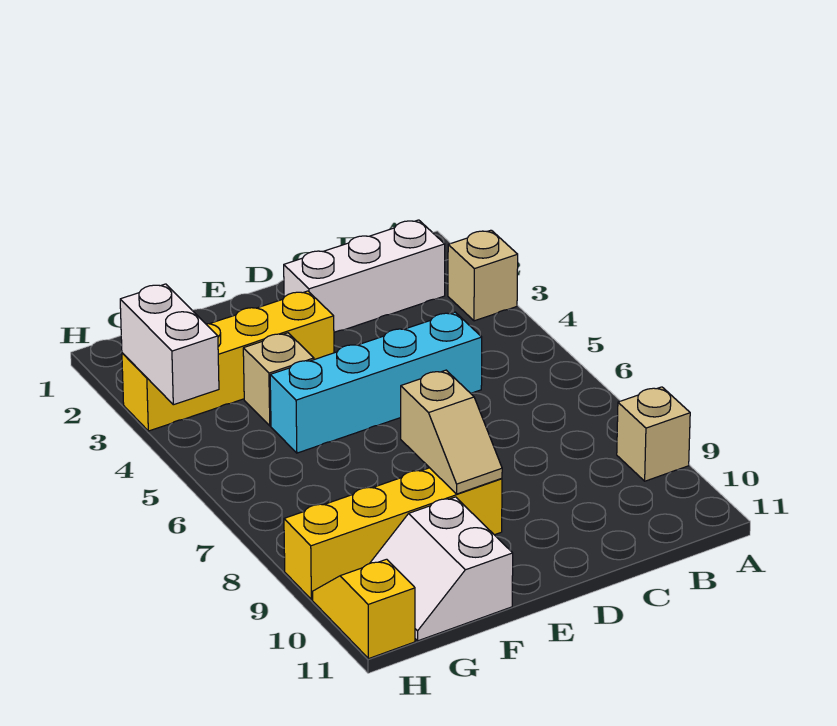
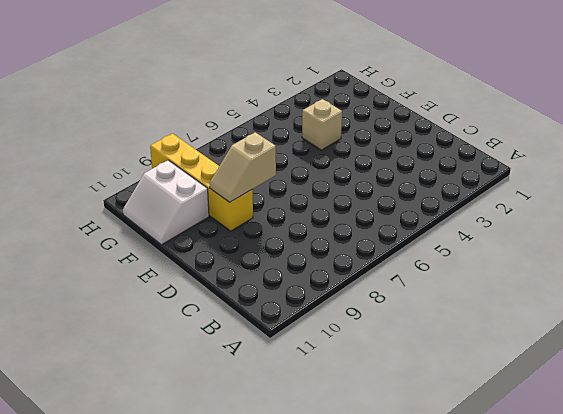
white 2x2 slope [123,160,209,245] -> white 2x2 slope turned to [370,497,513,641]
none -> tan 1x1 brick [448,230,518,321]
none -> tan 1x1 brick [617,387,690,481]

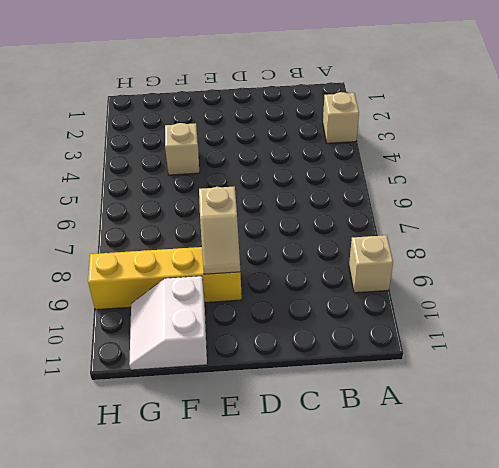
none -> white 1x3 brick [284,220,445,332]
none -> cyan 1x4 brick [270,312,482,453]

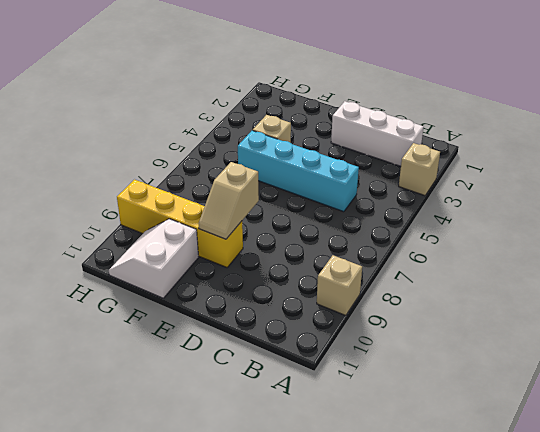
none -> yellow 1x4 brick [122,291,334,431]
none -> yellow 1x2 slope [313,559,415,659]

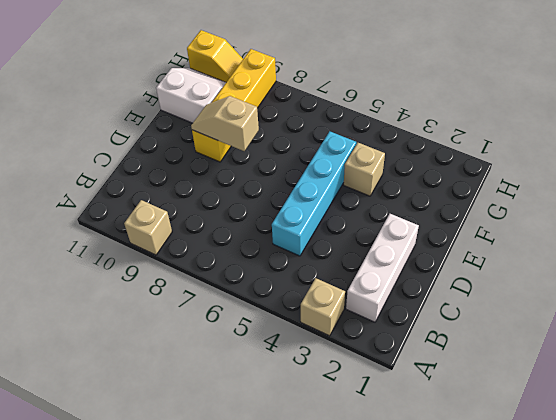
none -> yellow 1x4 brick [122,291,334,431]
none -> white 1x2 brick [120,284,219,405]

